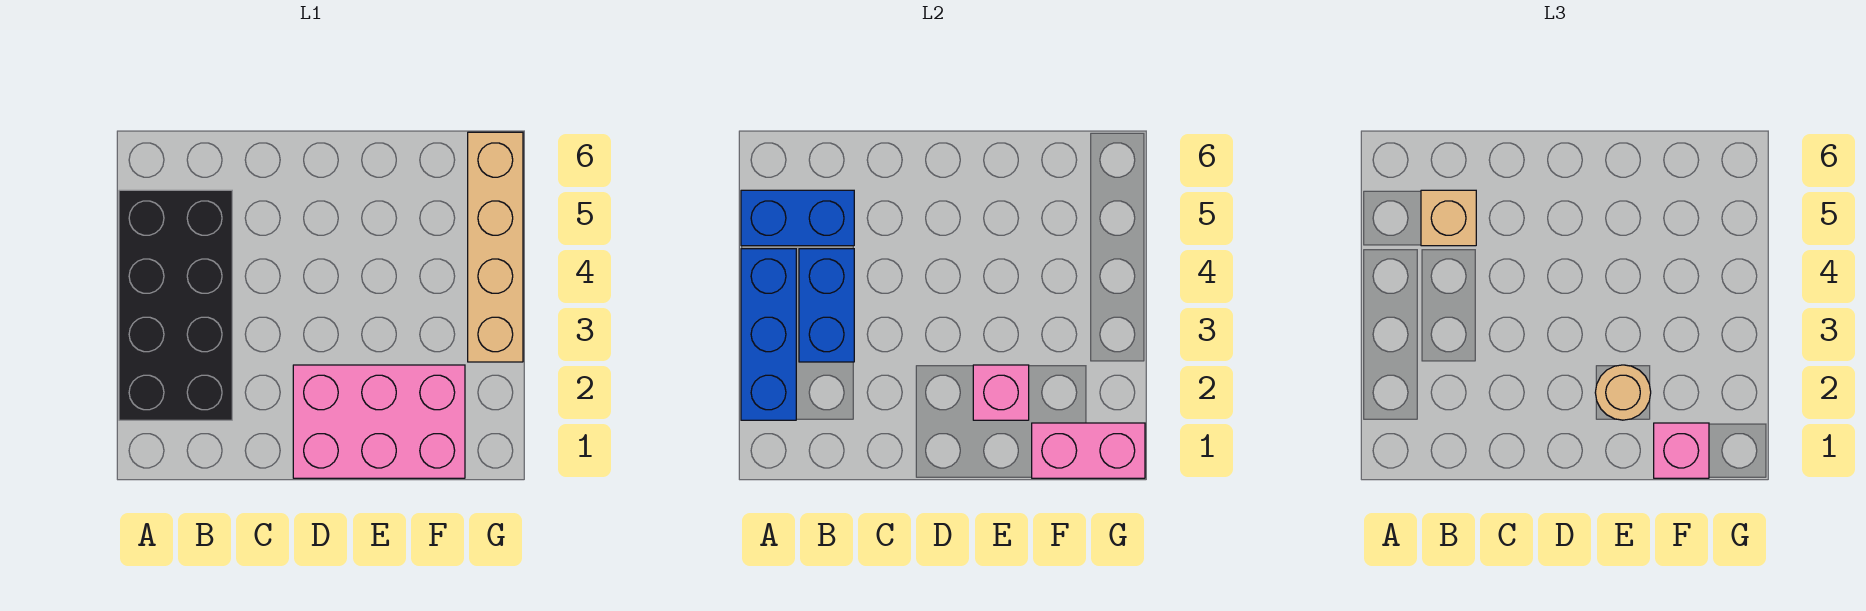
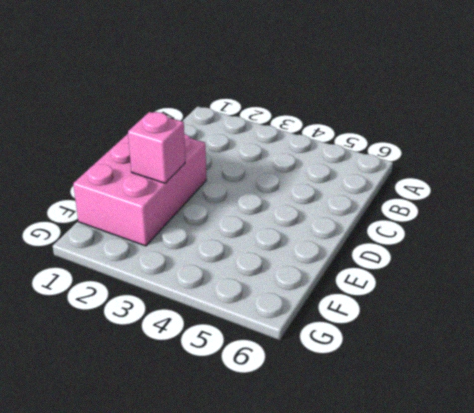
none -> black 2x4 brick [119,190,232,420]
none -> tan 1x4 brick [468,132,523,362]

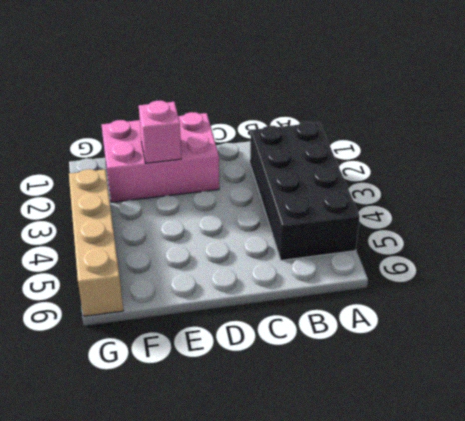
none -> blue 1x3 brick [741,249,796,420]
none -> blue 1x2 brick [741,190,854,246]

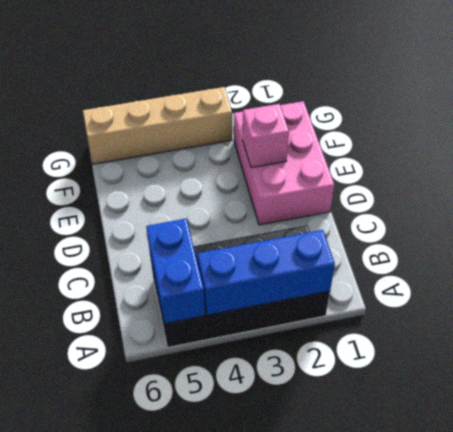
none -> blue 1x2 brick [799,249,854,362]
none -> pink 1x2 brick [1032,423,1145,478]

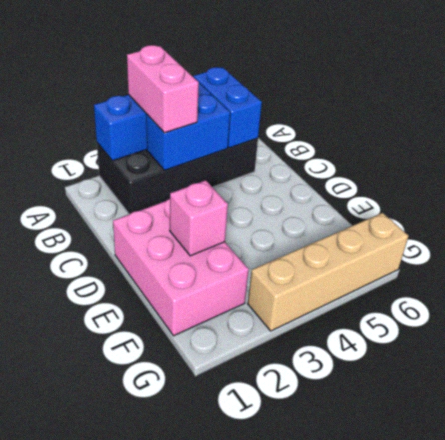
pink 1x2 brick [127,45,199,133] -> pink 1x2 brick moved to [1032,423,1145,478]
none -> tan 1x1 brick [1421,190,1476,246]
none -> tan 1x1 round brick [1595,365,1651,420]

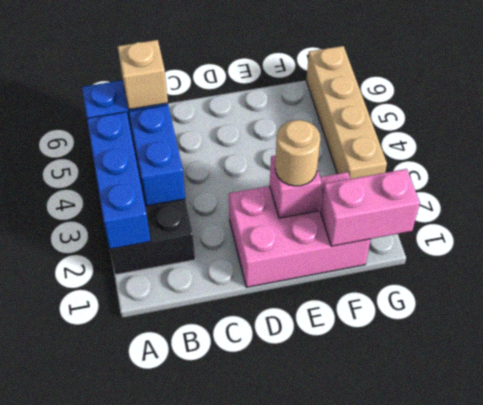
none -> pink 1x1 brick [1654,423,1709,478]

